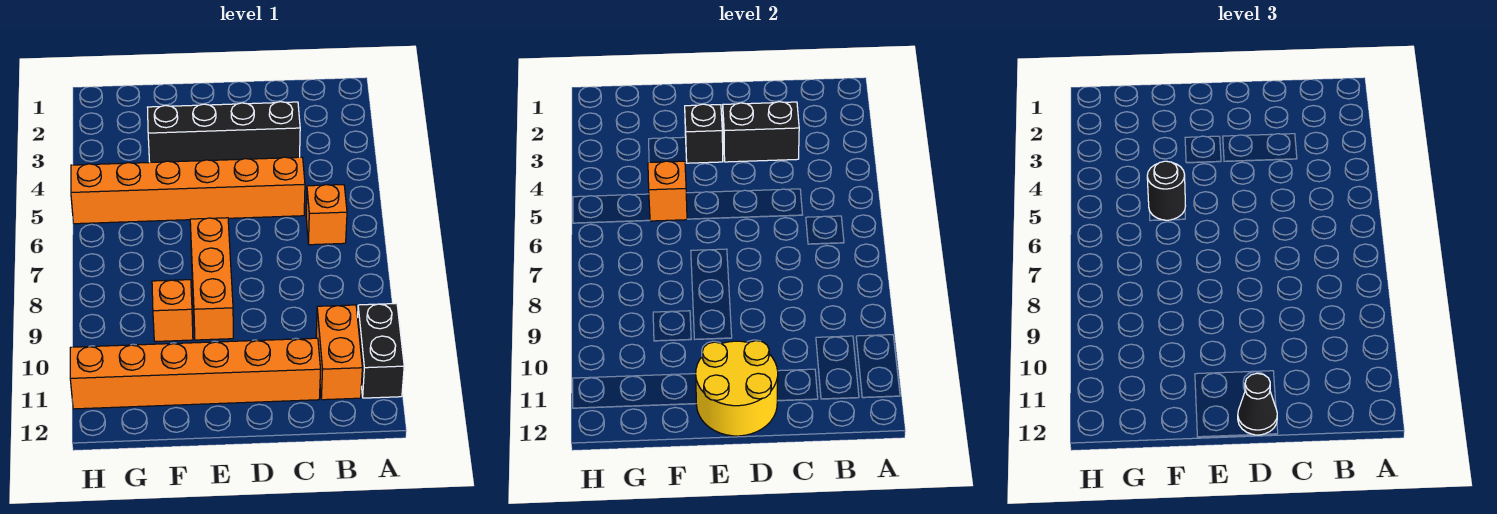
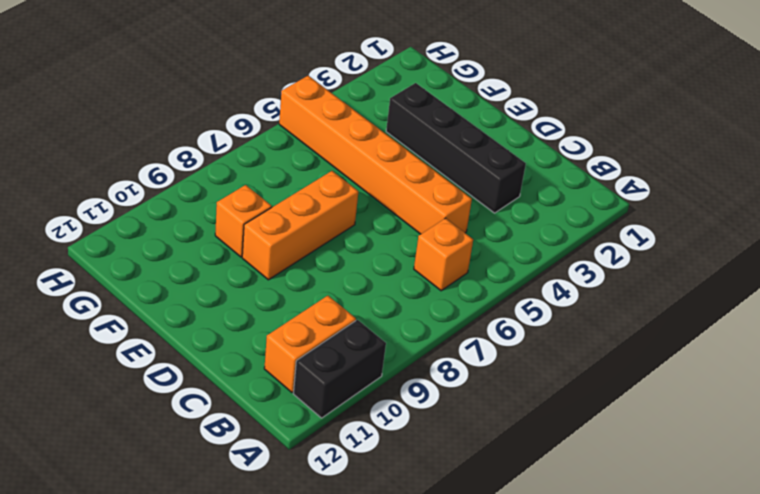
none -> orange 1x6 brick [70,338,321,409]
none -> black 1x2 brick [723,102,799,162]
none -> yellow 2x2 round brick [696,341,778,436]

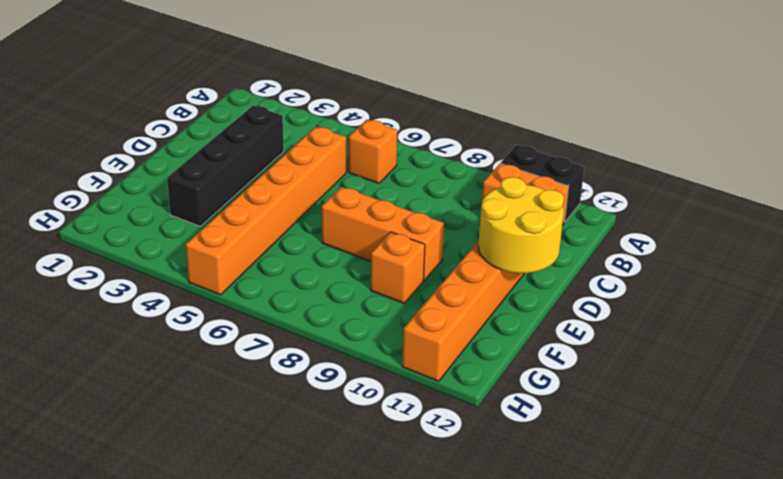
none -> black 1x2 brick [723,102,799,162]
none -> black 1x1 brick [685,104,723,163]
none -> orange 1x1 brick [648,161,687,221]

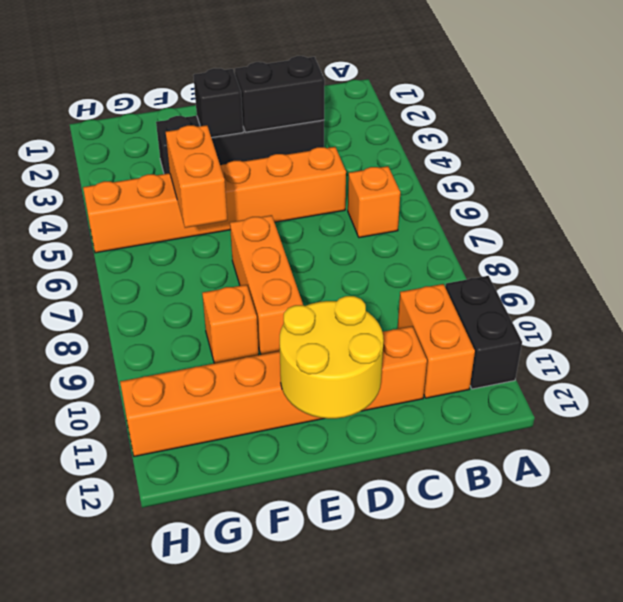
orange 1x2 brick [166,125,227,228] -> orange 1x1 brick [648,161,687,221]
none -> black 1x1 cone [1238,373,1277,435]
none -> black 1x1 round brick [1147,161,1185,220]

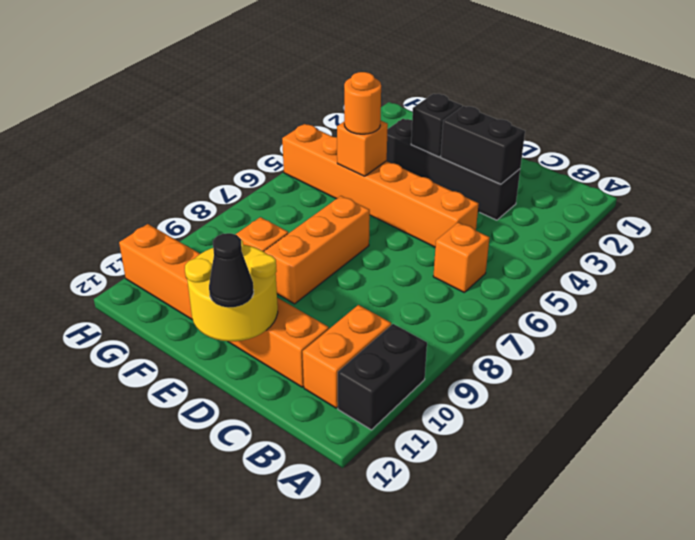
orange 1x1 round brick [344,72,381,134] -> black 1x1 round brick [1147,161,1185,220]

